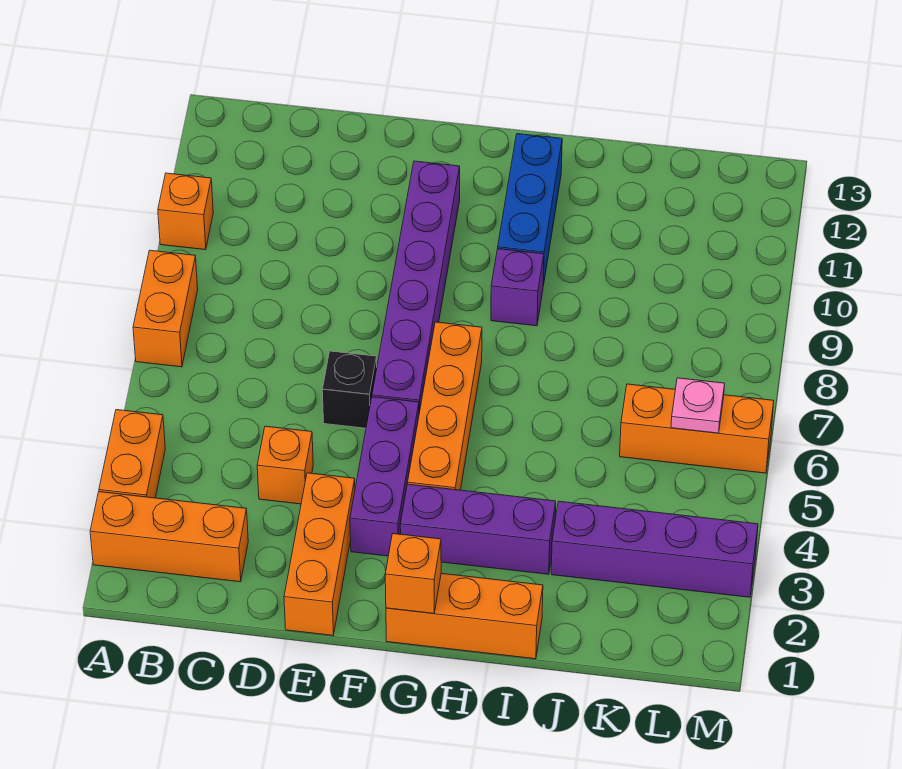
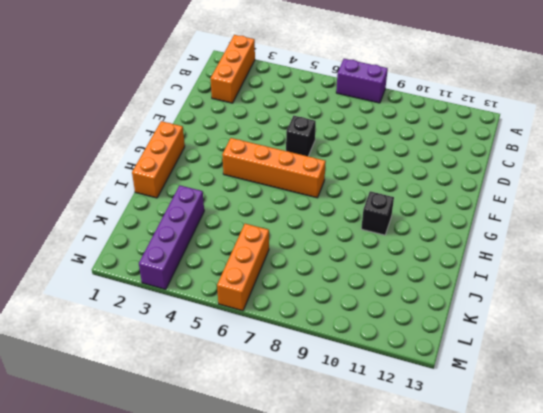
purple 1x2 brick [336,59,388,103] -> orange 1x2 brick [133,250,198,367]
black 1x1 brick [361,191,394,235] -> blue 1x3 brick [498,134,562,286]
none -> orange 1x2 brick [99,410,165,498]
none -> orange 1x1 brick [158,173,213,250]
none -> orange 1x1 brick [257,426,313,504]

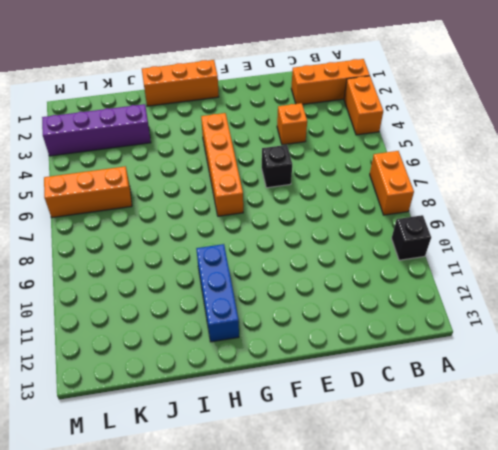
black 1x1 brick [392,215,431,260] -> orange 1x1 brick [158,173,213,250]
none -> orange 1x3 brick [284,473,355,635]
none -> purple 1x3 brick [350,397,419,556]
none -> purple 1x6 brick [372,161,460,413]

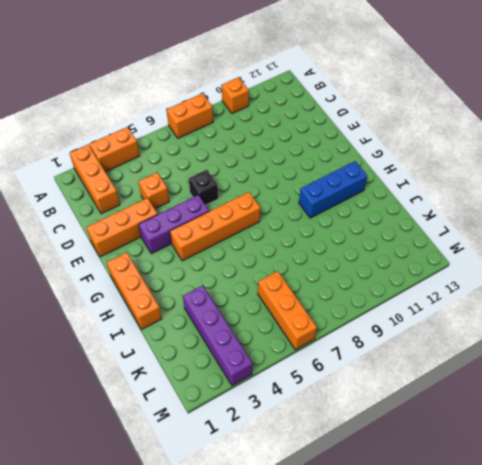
none -> purple 1x6 brick [372,161,460,413]
none -> purple 1x3 brick [400,484,556,574]
none -> purple 1x1 brick [491,249,544,326]

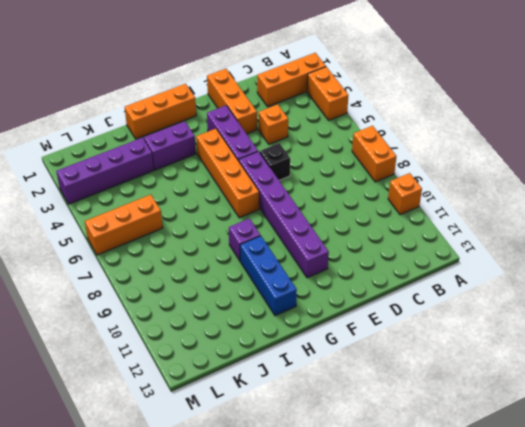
purple 1x2 brick [144,121,196,170] -> purple 1x3 brick [400,484,556,574]
none -> orange 1x1 brick [385,534,441,613]
none -> pink 1x1 plate [671,378,725,433]

